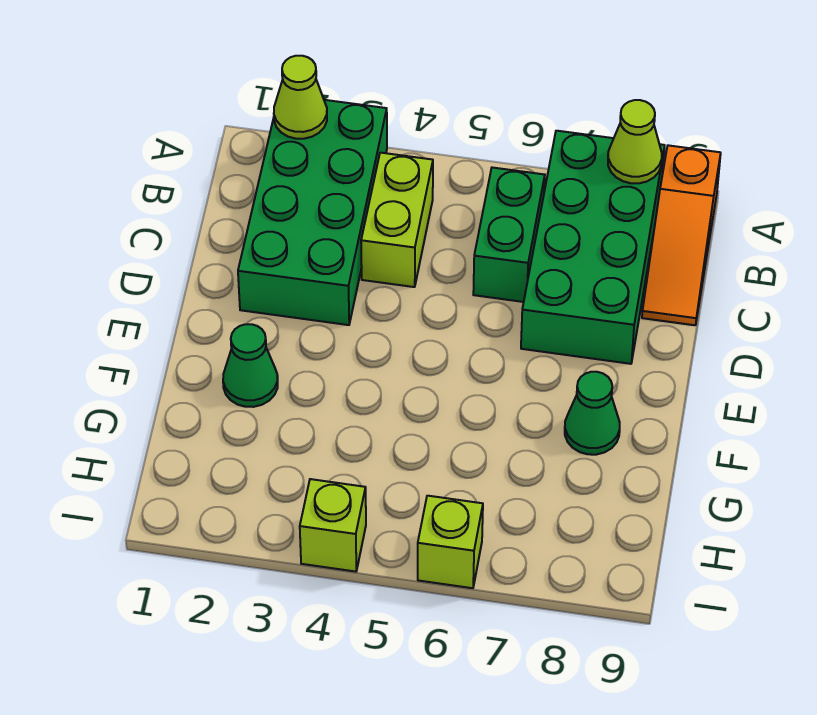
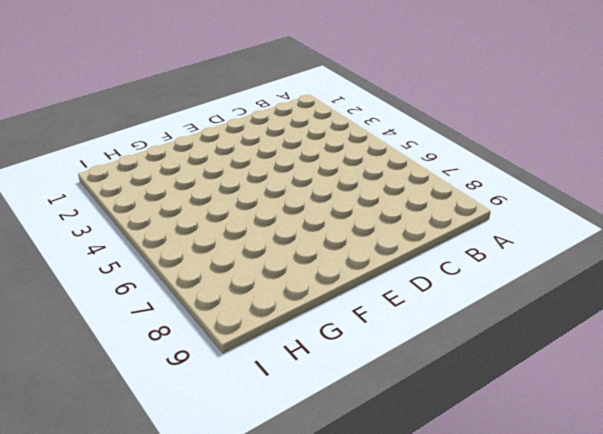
none -> green 2x4 brick [238,100,387,325]
none -> green 2x4 brick [521,131,665,364]

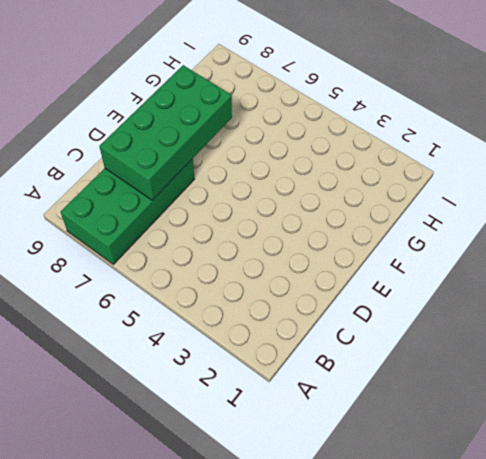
green 2x4 brick [99,65,232,200] -> green 2x4 brick moved to [238,100,387,325]
none -> orange 1x3 slope [642,145,721,325]
none -> lime 1x2 brick [361,153,433,287]

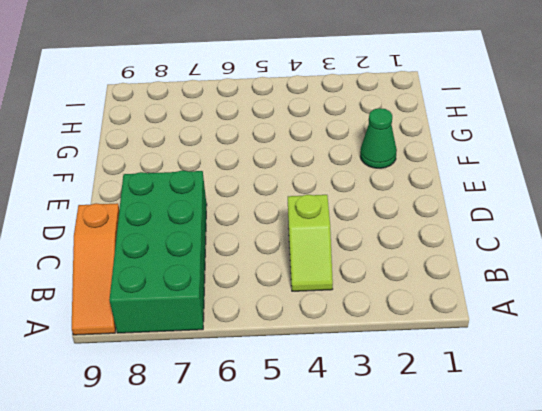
orange 1x3 slope [72,203,119,335] -> orange 1x3 slope turned to [642,145,721,325]
lime 1x2 slope [288,195,333,291] -> lime 1x2 brick [361,153,433,287]
none -> green 2x4 brick [238,100,387,325]
none -> green 1x2 brick [473,168,545,302]

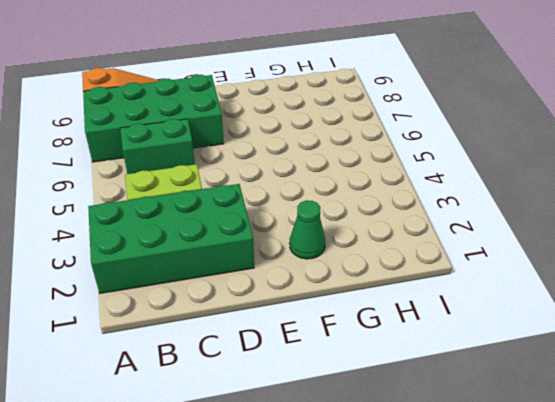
none -> green 1x1 cone [565,372,620,455]
none -> lime 1x1 brick [300,479,366,572]

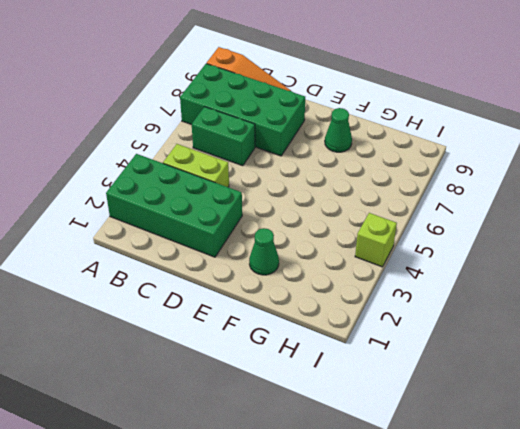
none -> lime 1x1 brick [418,496,483,588]
none -> lime 1x1 cone [274,56,327,139]

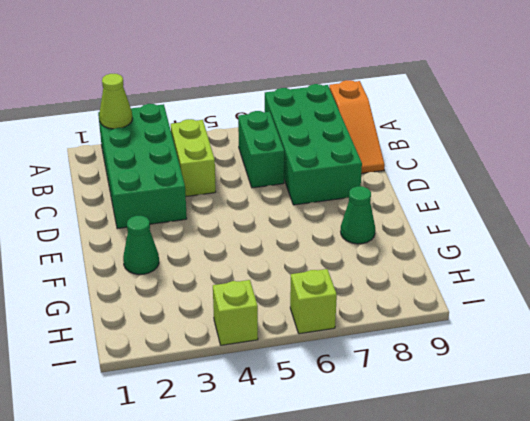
none -> lime 1x1 cone [608,100,662,183]

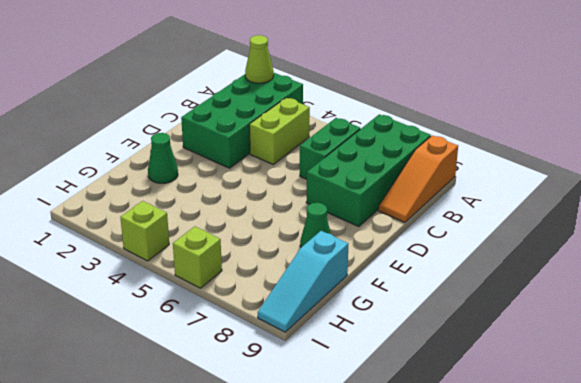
cyan 1x3 slope [258,231,348,332] -> none
none -> lime 1x1 cone [608,100,662,183]

